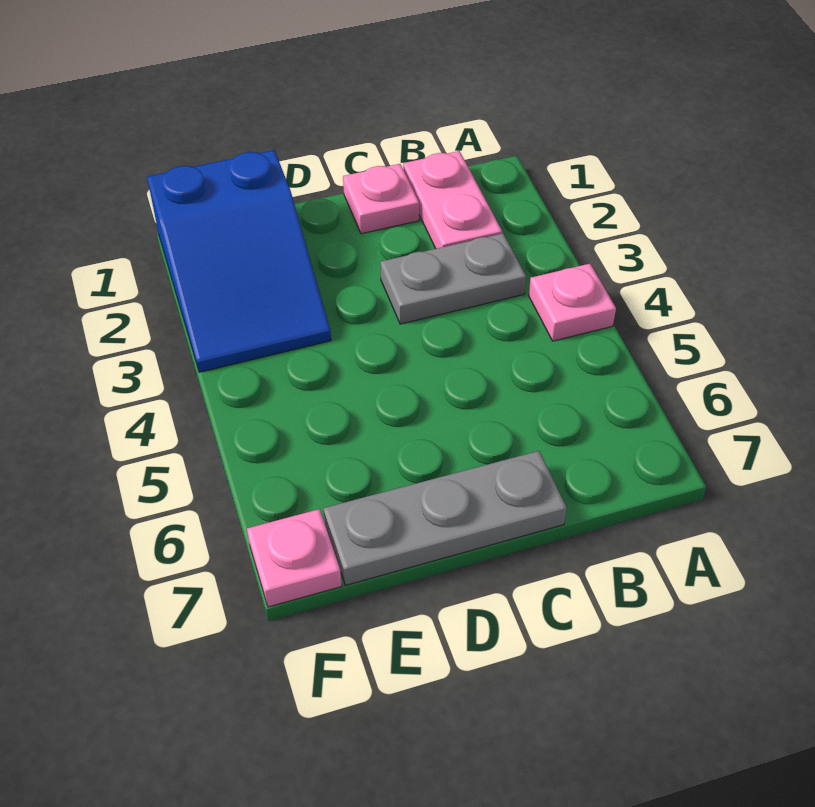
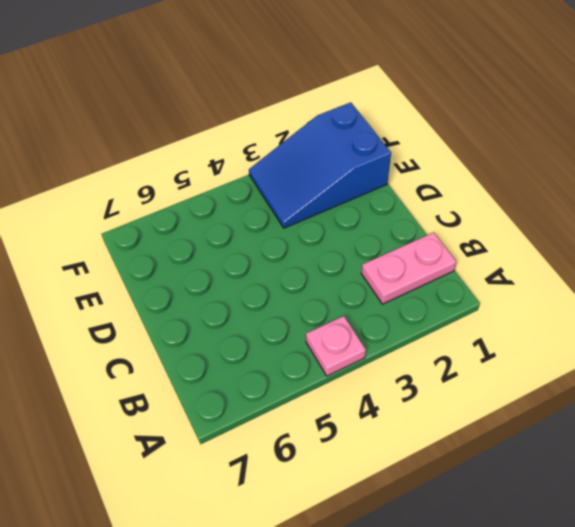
none -> grey 1x2 plate [380,234,526,324]
none -> pink 1x1 plate [343,164,419,234]

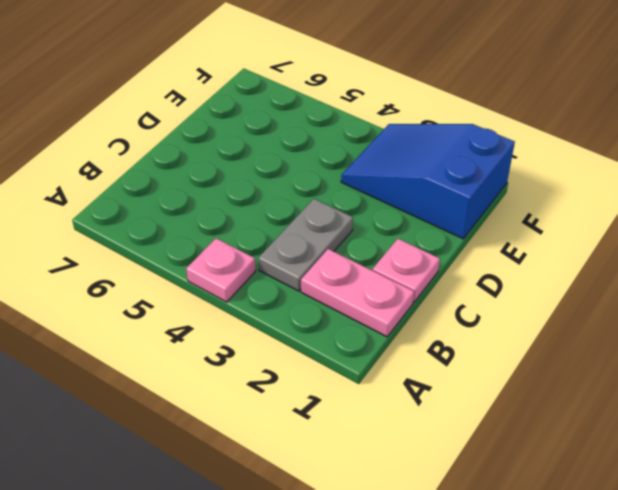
none -> grey 1x3 plate [323,451,567,585]
none -> pink 1x1 plate [247,509,342,607]

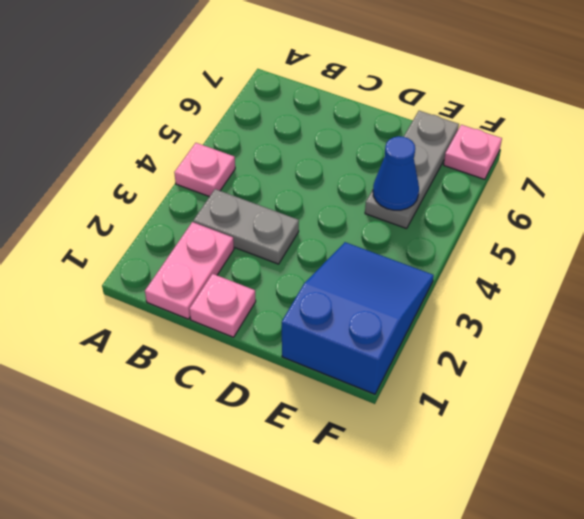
grey 1x3 plate [365,111,459,229] -> grey 1x3 plate turned to [323,451,567,585]
blue 1x1 cone [373,136,419,210] -> none

